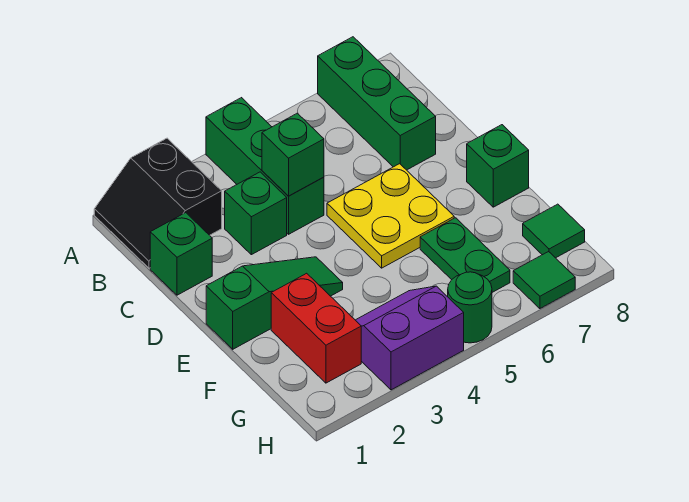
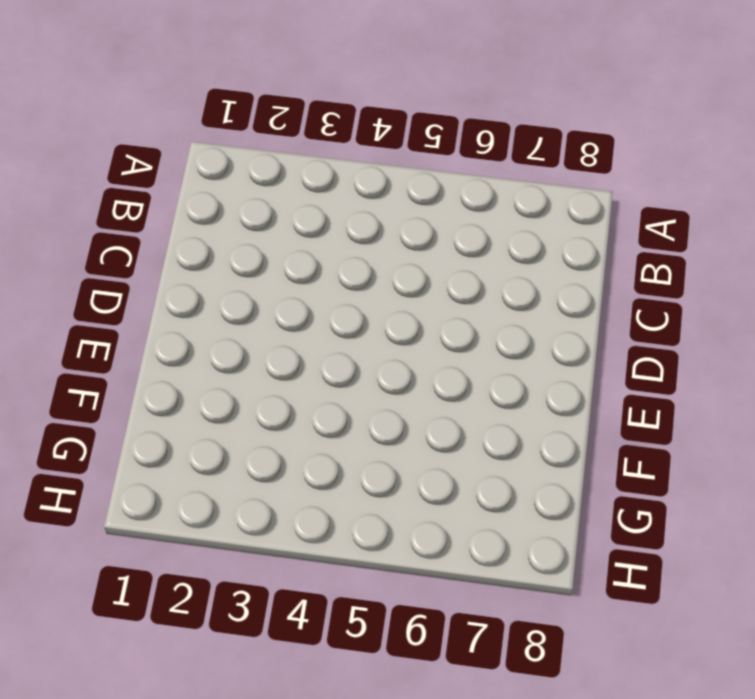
none -> black 2x2 slope [94,138,222,268]
none -> green 1x3 brick [206,98,324,234]
none -> green 1x3 brick [318,37,436,170]

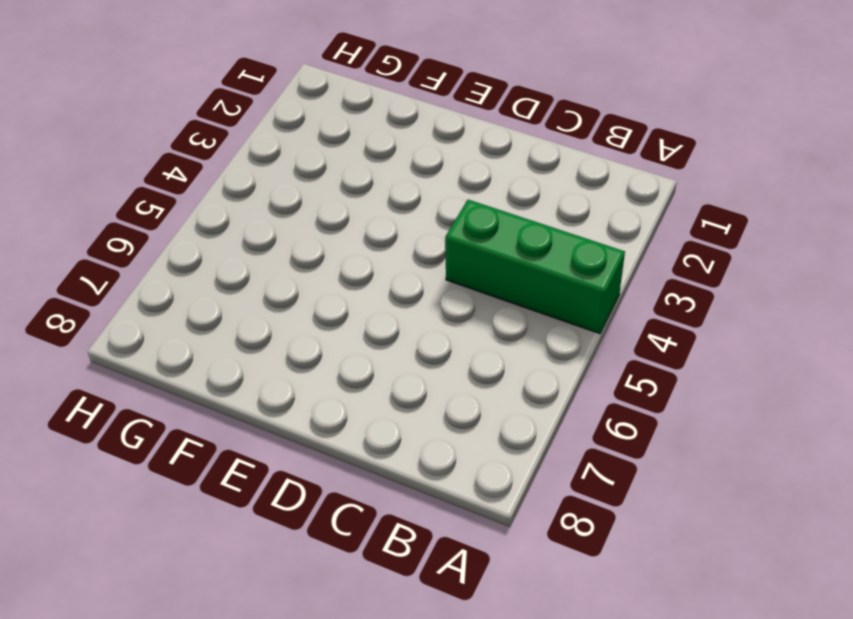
none -> black 2x2 slope [94,138,222,268]
none -> green 1x3 brick [318,37,436,170]
none -> green 1x1 brick [150,213,212,295]

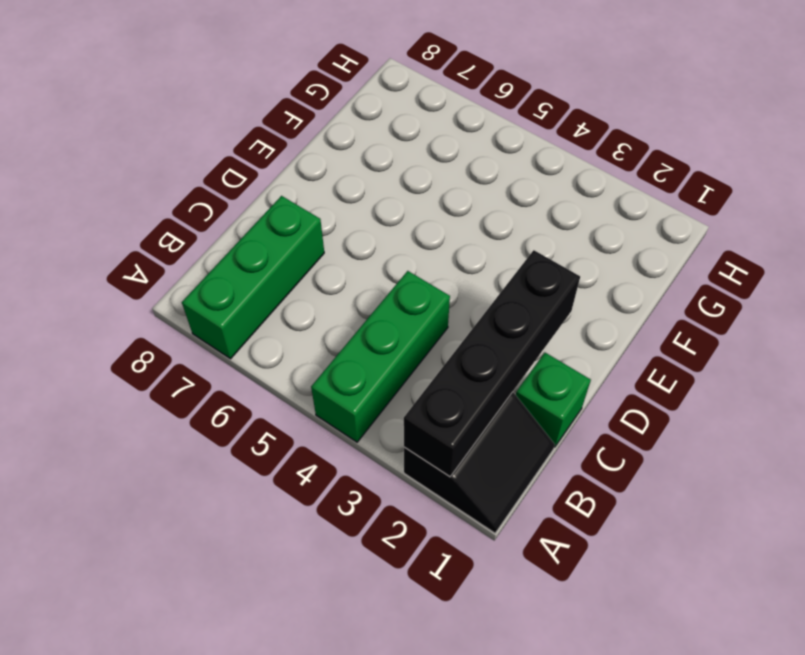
black 1x4 brick [404,250,580,477] -> none
none -> green 1x1 brick [225,172,287,255]
none -> yellow 2x2 plate [327,164,454,268]
none -> green 1x3 slope [206,257,343,349]

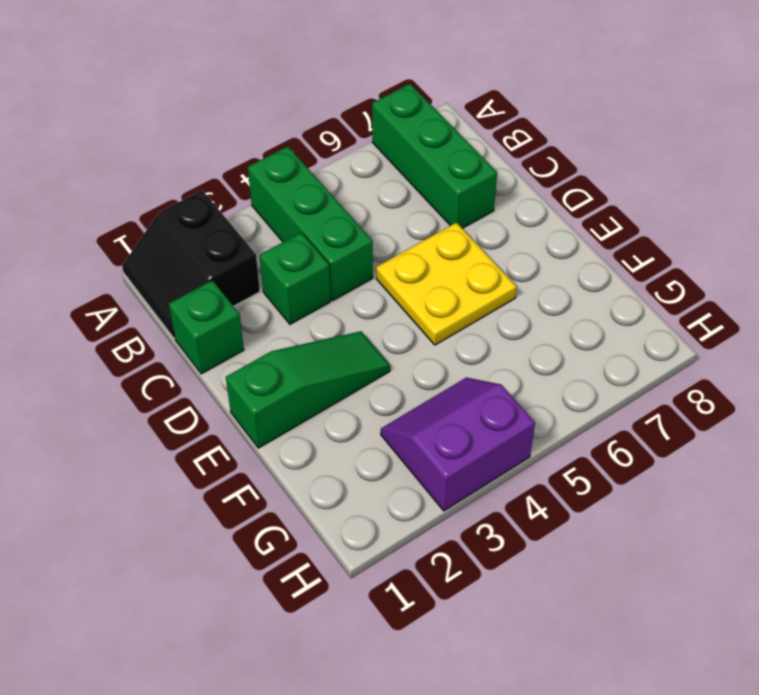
none -> green 1x1 brick [467,125,529,207]
none -> red 1x2 brick [271,273,361,383]
none -> green 1x2 plate [420,218,510,292]

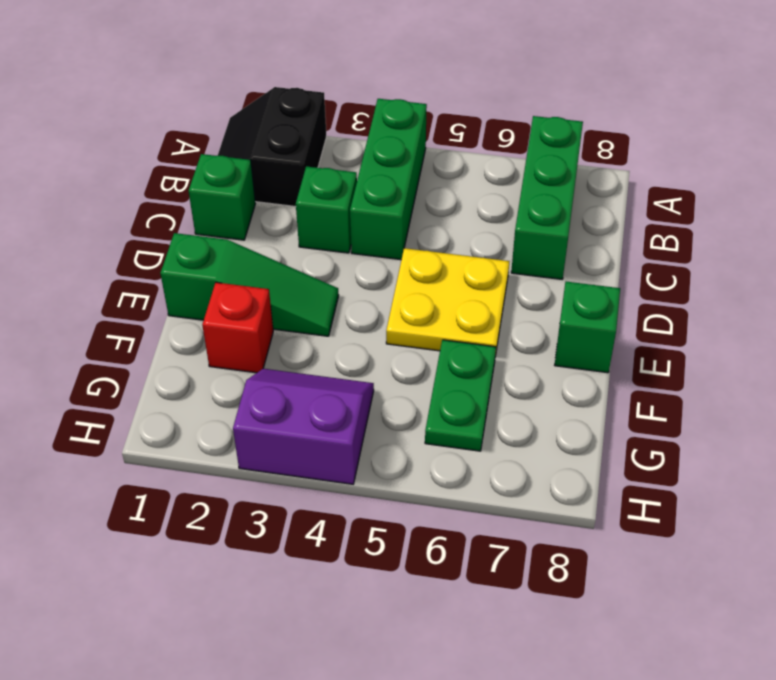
red 1x1 brick [202,282,273,373] -> red 1x2 brick [271,273,361,383]
none -> green 1x1 tile [523,204,585,258]
none -> green 1x1 round brick [448,272,492,343]
none -> green 1x1 tile [513,252,575,309]

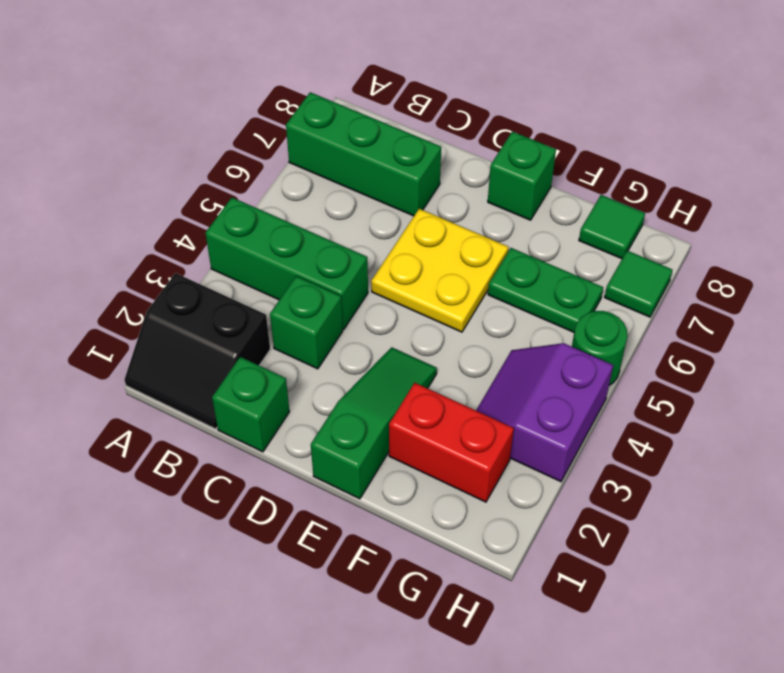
none -> green 1x1 brick [262,113,324,196]

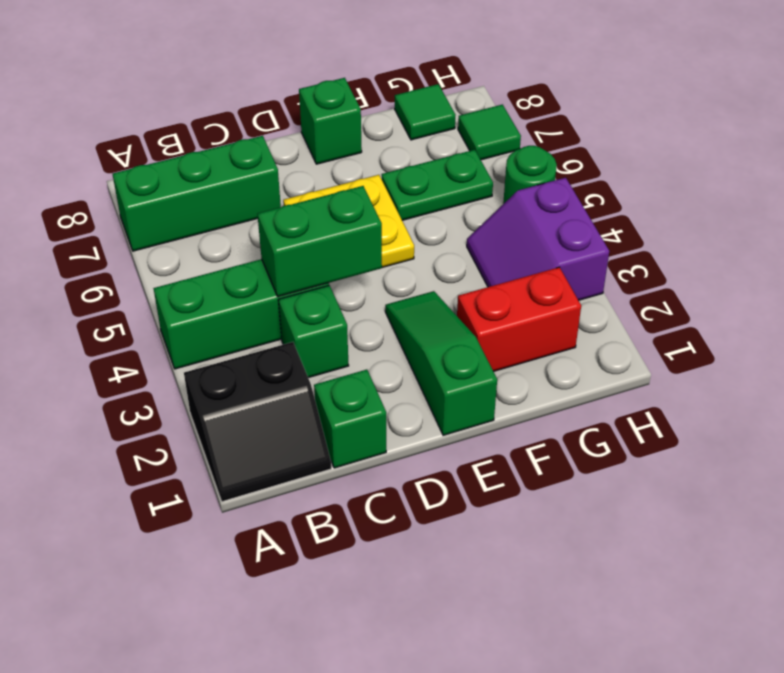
green 1x2 brick [257,186,382,297] -> green 1x1 brick [262,113,324,196]

